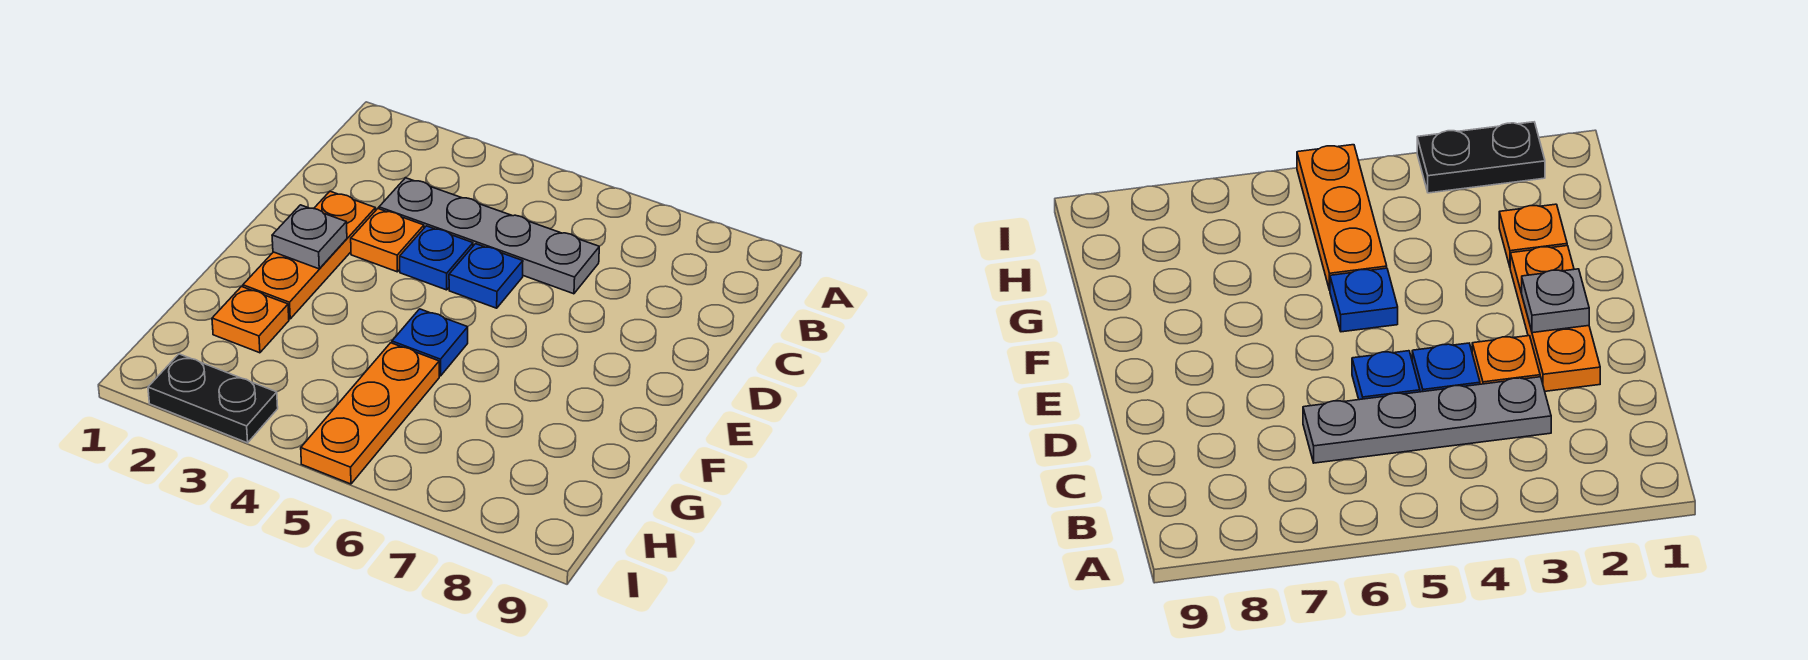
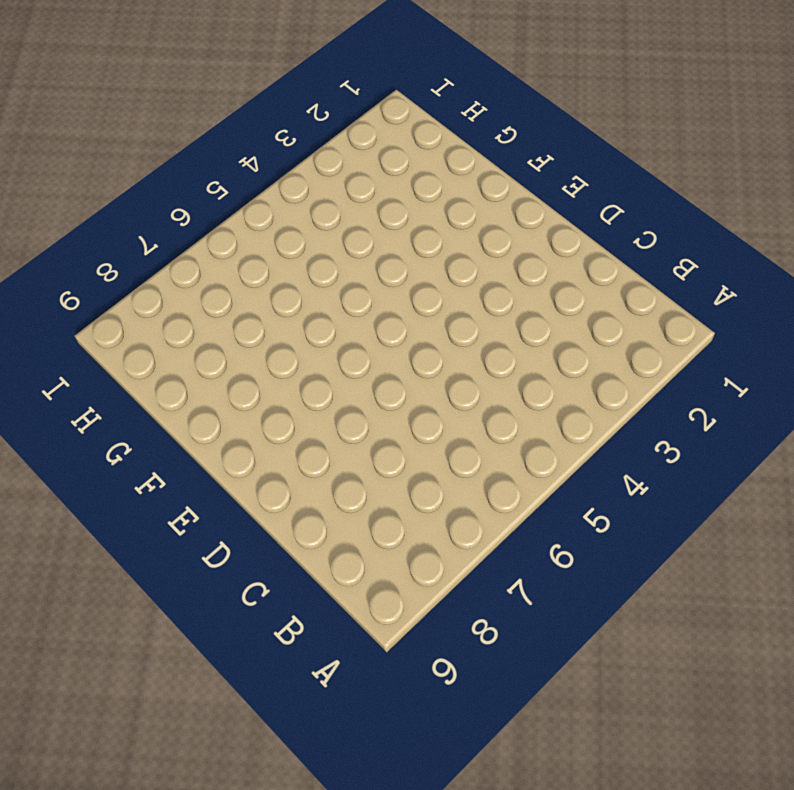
none -> grey 1x4 plate [379,178,599,294]
none -> orange 1x3 plate [243,191,375,319]

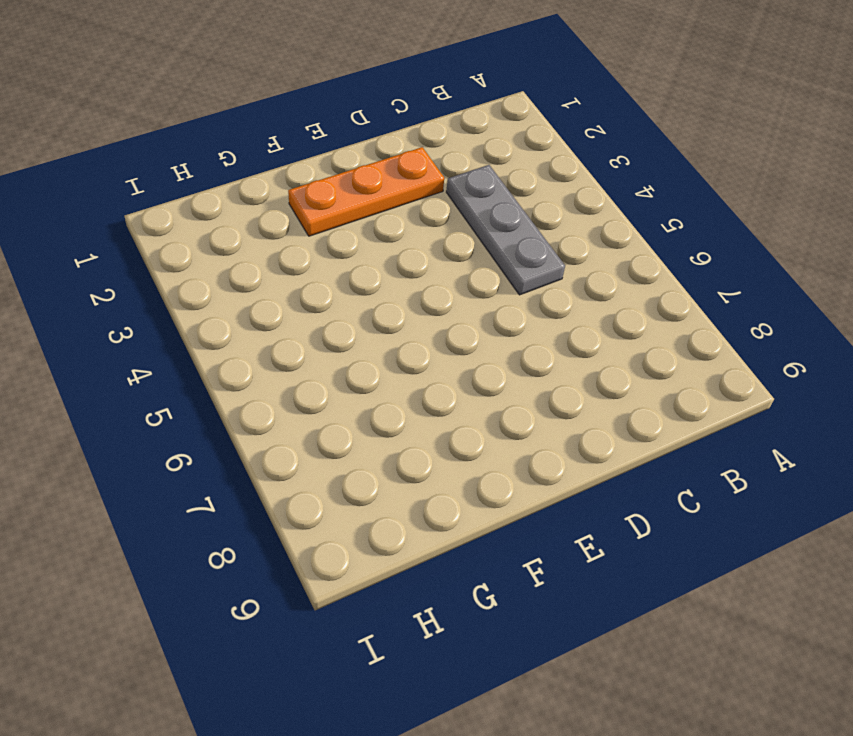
grey 1x3 plate [446,165,565,295] -> grey 1x4 plate [379,178,599,294]
none -> orange 1x1 plate [351,209,424,272]
none -> blue 1x1 plate [400,226,473,290]

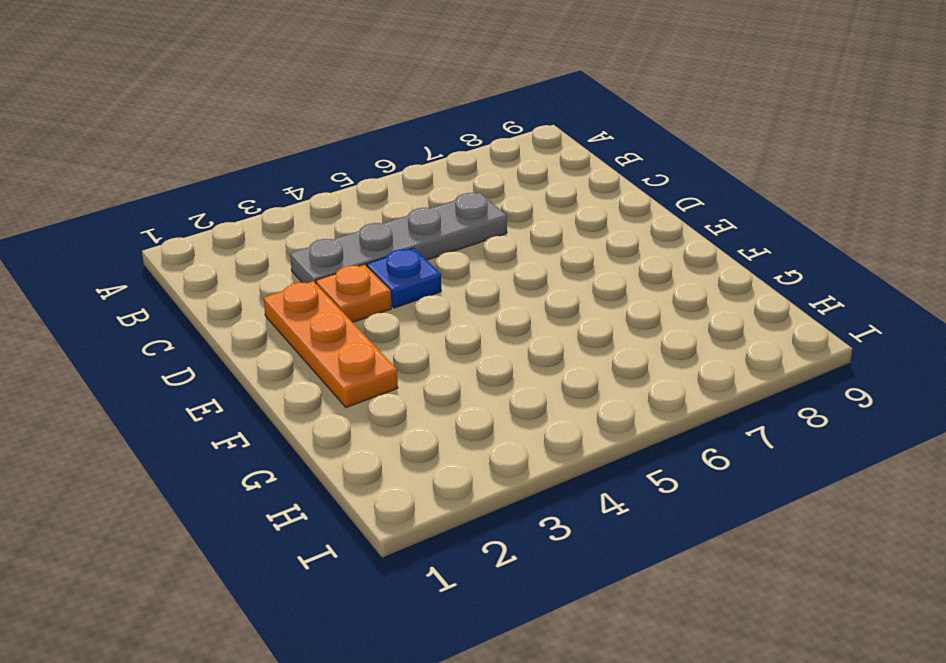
none -> blue 1x1 plate [449,244,523,308]
none -> blue 1x1 plate [392,309,468,376]

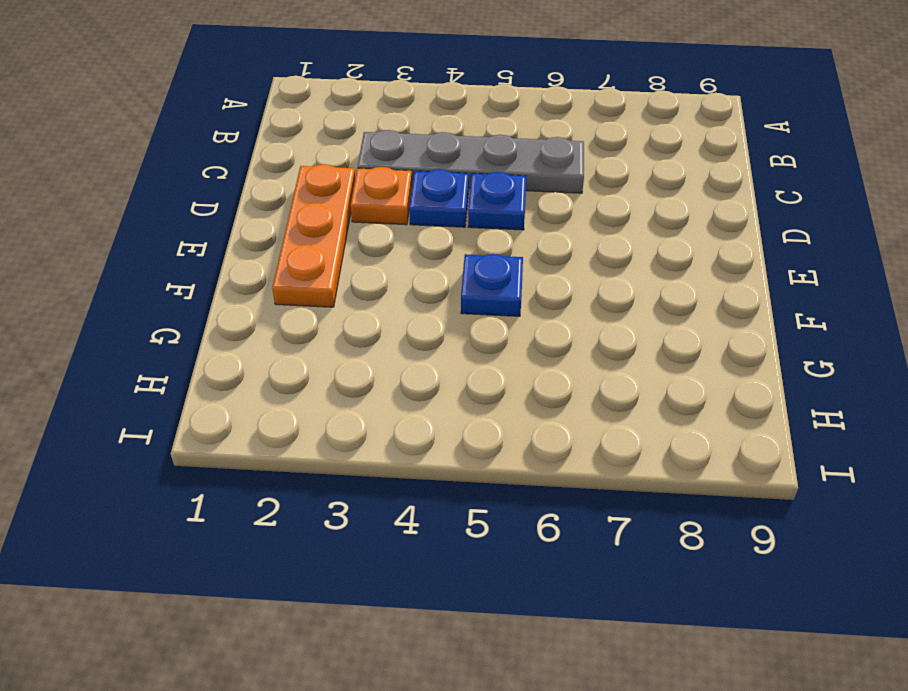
none -> orange 1x1 plate [212,287,289,353]
none -> orange 1x3 plate [301,343,439,484]

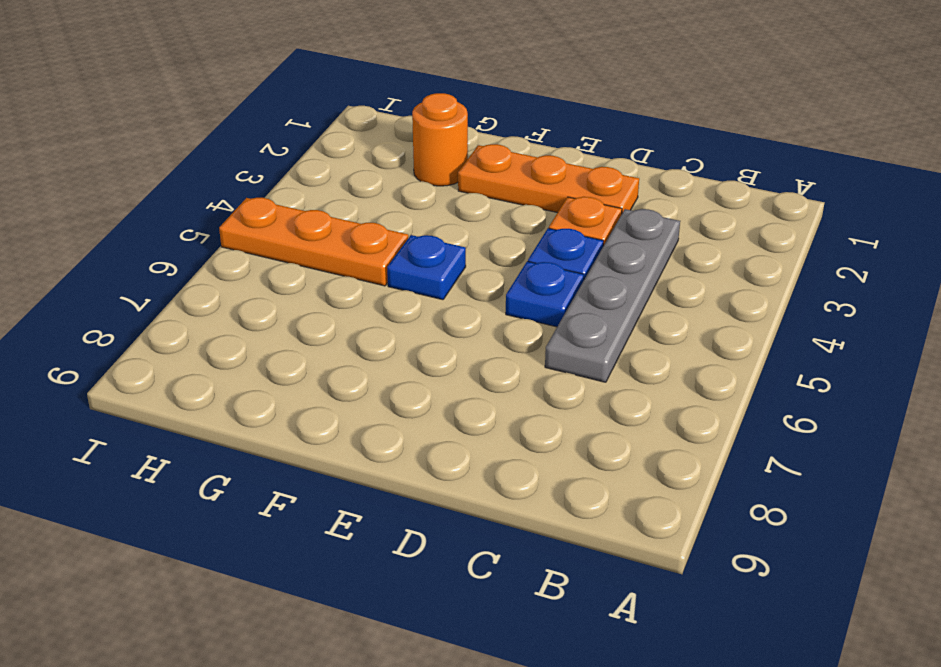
orange 1x1 round brick [412,93,468,186] -> orange 1x1 plate [212,287,289,353]
none -> black 1x2 plate [148,354,278,443]
none -> grey 1x1 plate [272,205,347,269]

